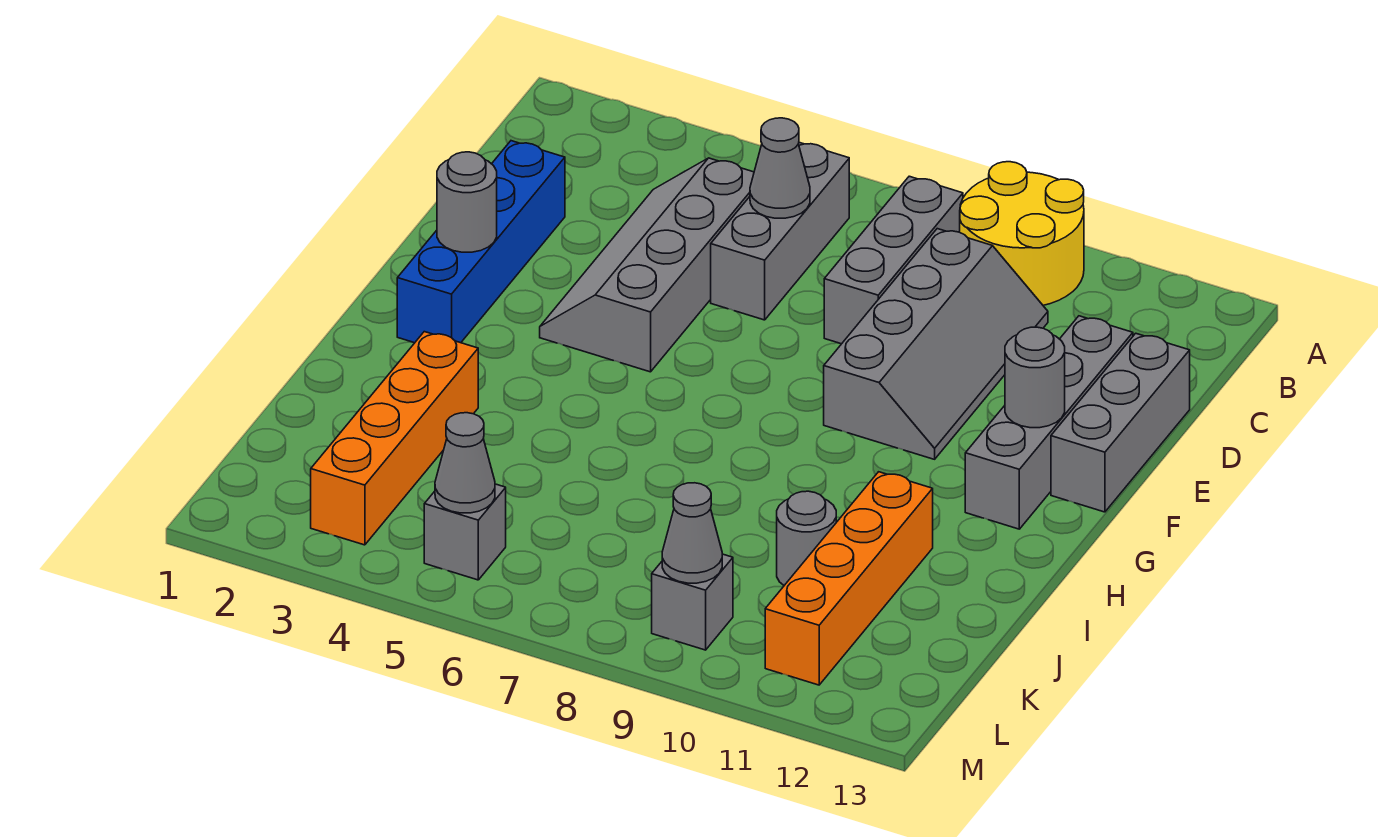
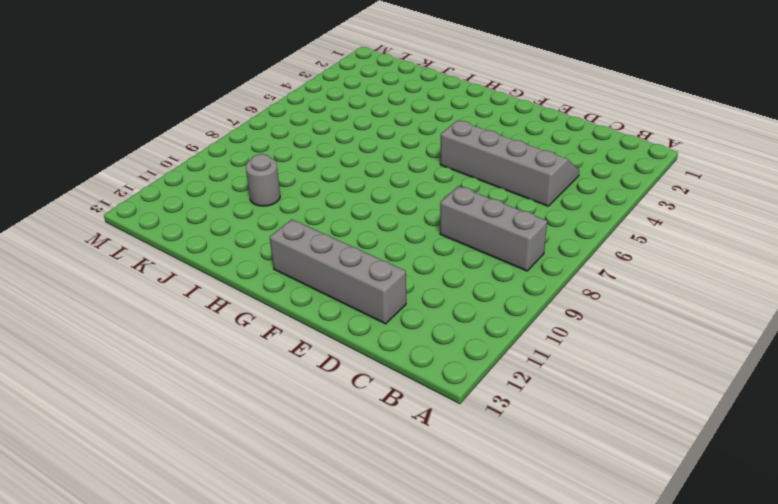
none -> yellow 2x2 round brick [960,162,1084,305]
none -> grey 1x3 brick [711,142,849,320]
none -> grey 2x4 slope [824,229,1048,459]

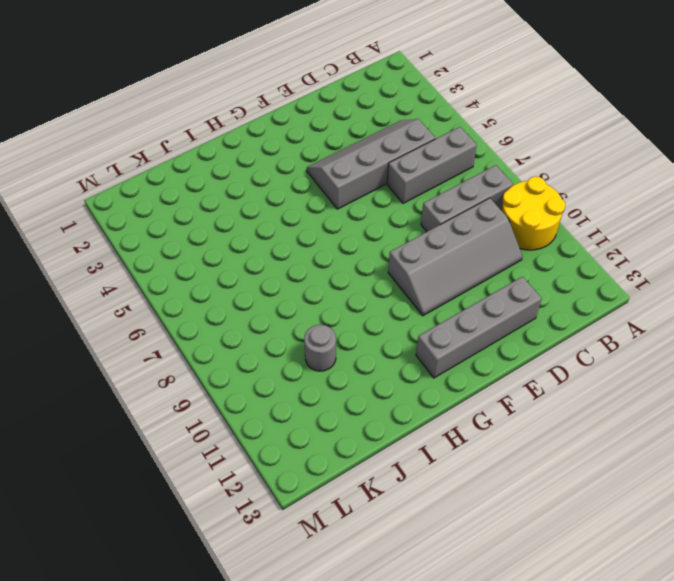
none -> blue 1x4 brick [397,141,565,343]
none -> grey 1x3 brick [1051,333,1190,512]
none -> orange 1x4 brick [311,332,478,545]

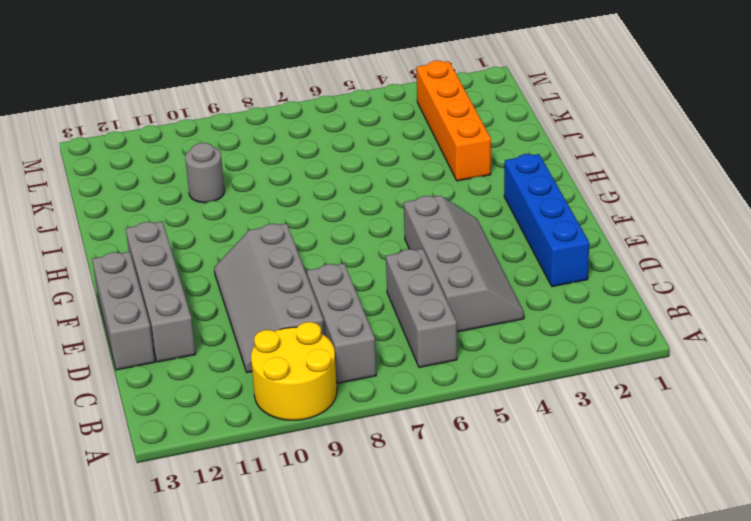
none -> orange 1x4 brick [765,472,933,685]
none -> grey 1x1 brick [424,484,506,580]
none -> grey 1x1 brick [652,554,733,650]

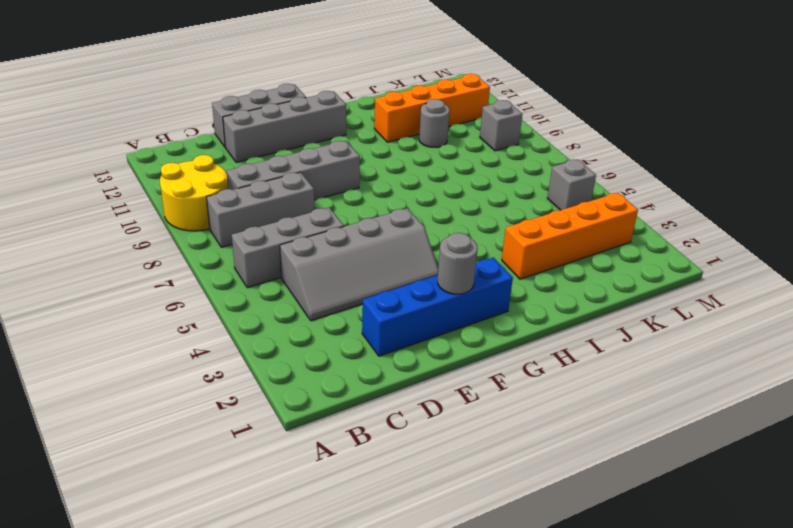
none -> grey 1x1 cone [750,118,810,218]
none -> grey 1x1 round brick [1005,327,1065,428]
none -> grey 1x1 cone [435,413,495,513]

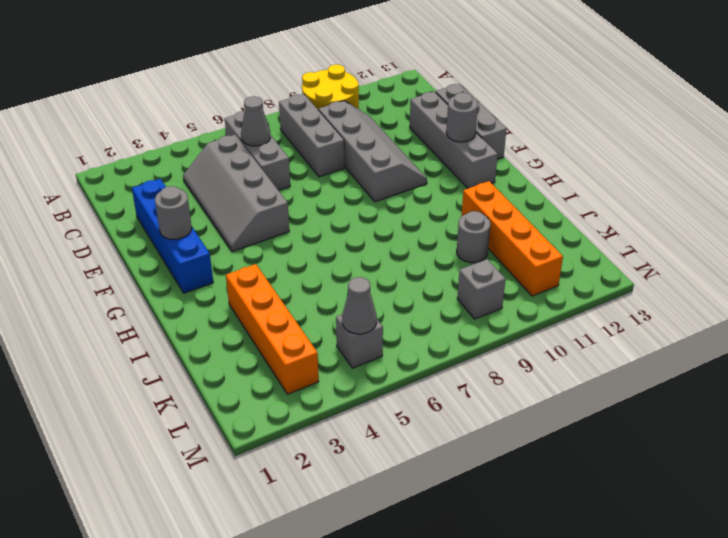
none -> grey 1x1 cone [662,483,722,583]

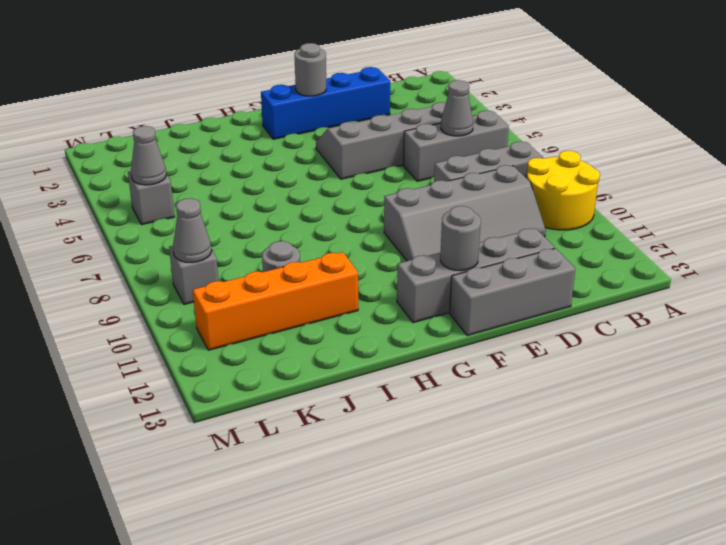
none -> orange 1x4 brick [311,332,478,545]

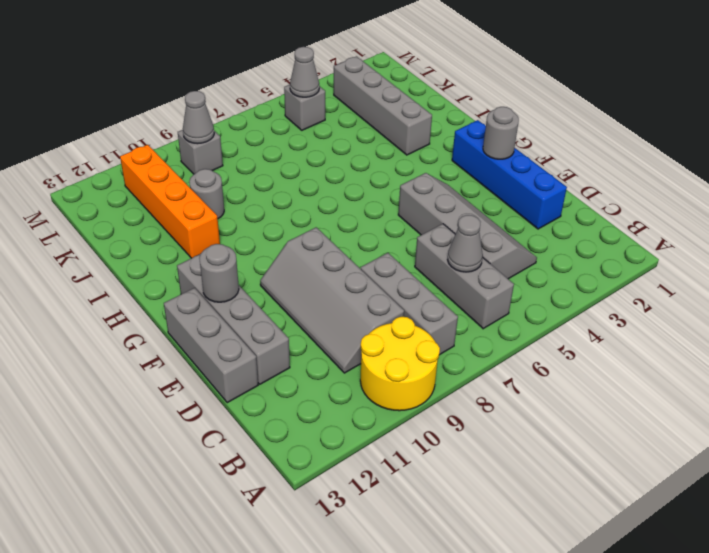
grey 1x4 brick [334,56,432,155] -> orange 1x4 brick [311,332,478,545]

